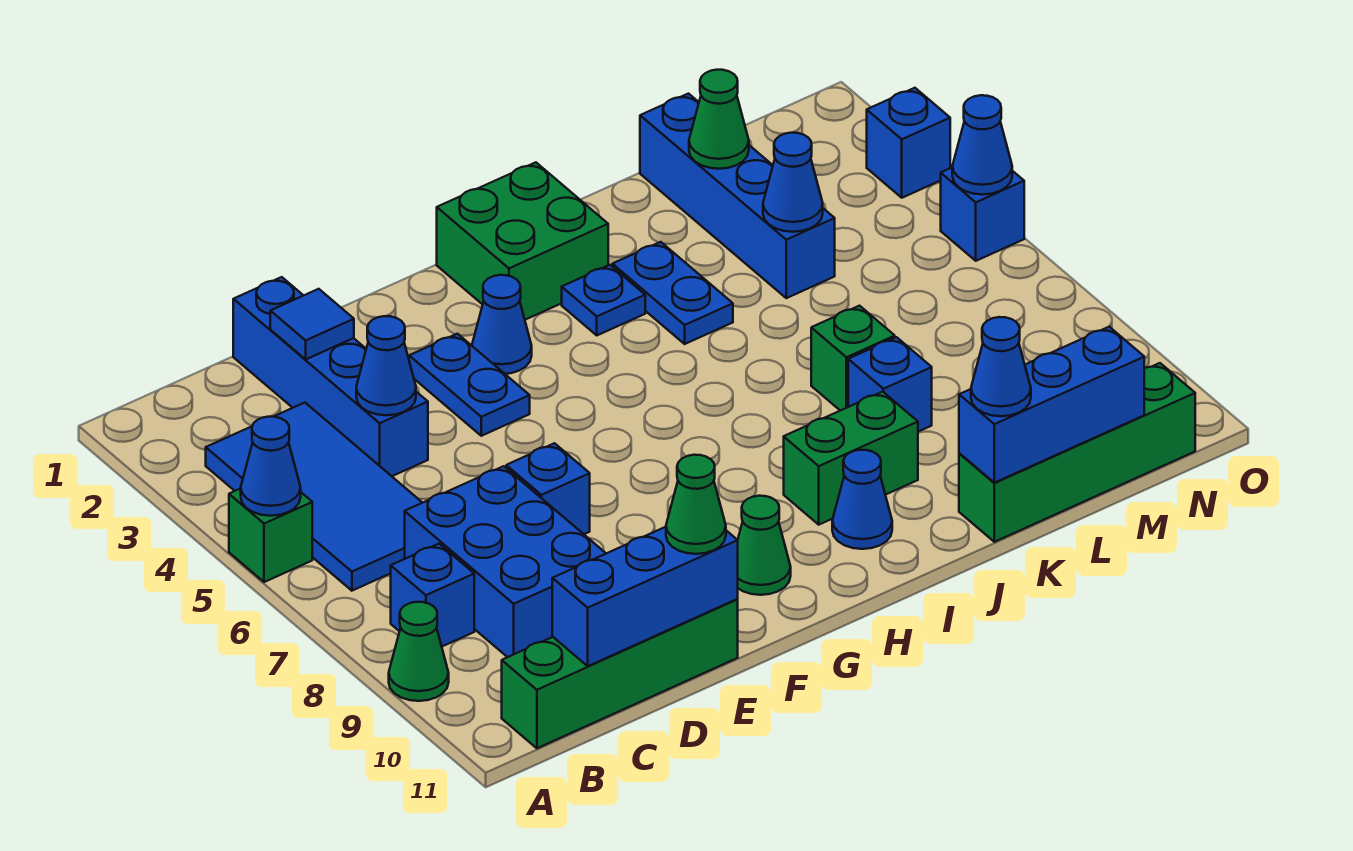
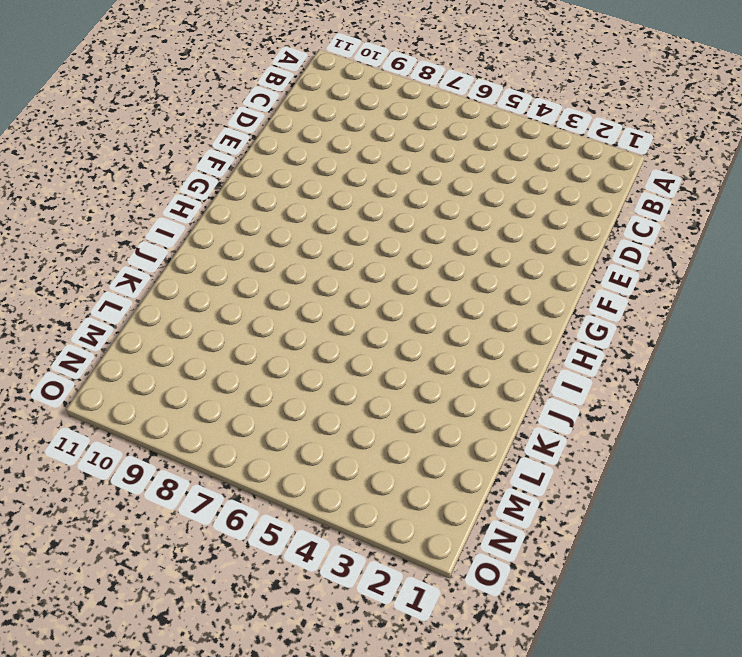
none -> green 1x1 brick [229,488,312,582]
none -> green 1x1 cone [389,602,449,701]
none -> blue 2x4 tile [206,403,422,591]
none -> blue 1x1 brick [391,544,474,646]

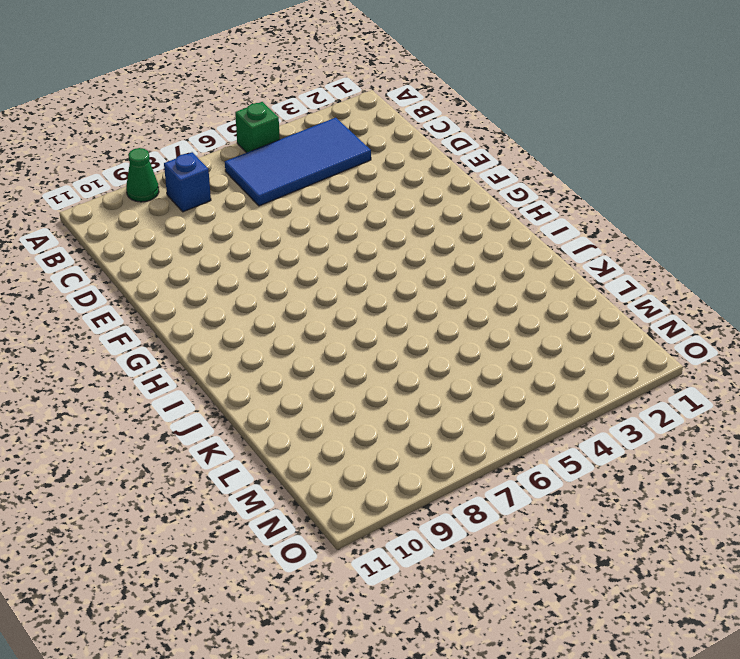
none -> green 1x4 brick [502,599,738,748]
none -> blue 2x3 brick [405,466,606,657]
none -> blue 1x4 brick [233,277,428,476]
none -> blue 1x1 brick [506,443,590,534]

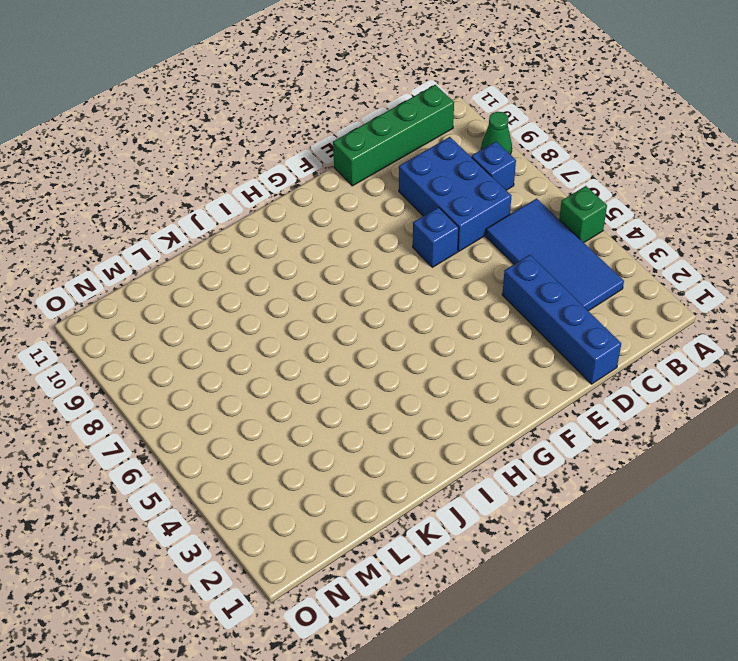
none -> blue 1x2 plate [409,334,530,436]
none -> blue 1x1 cone [472,275,532,374]
none -> green 1x1 cone [738,496,791,595]
none -> green 2x2 brick [437,162,608,320]

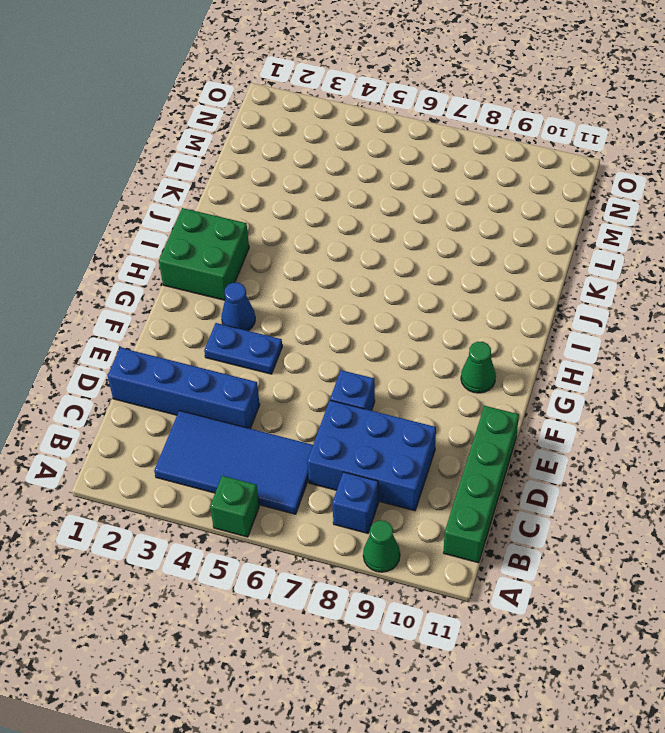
none -> blue 1x1 plate [562,265,645,335]
none -> green 1x2 brick [784,392,918,525]
none -> blue 1x1 cone [832,450,892,549]
none -> blue 1x2 plate [612,242,733,344]

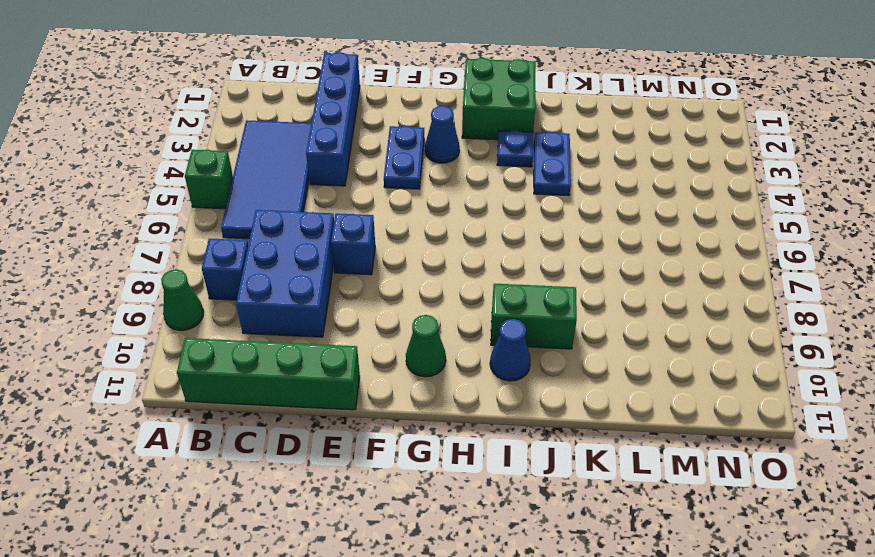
none -> green 1x1 brick [811,306,895,411]
none -> blue 1x1 brick [848,337,932,432]
none -> green 1x4 brick [959,363,1195,542]
none -> blue 1x4 brick [640,94,835,298]

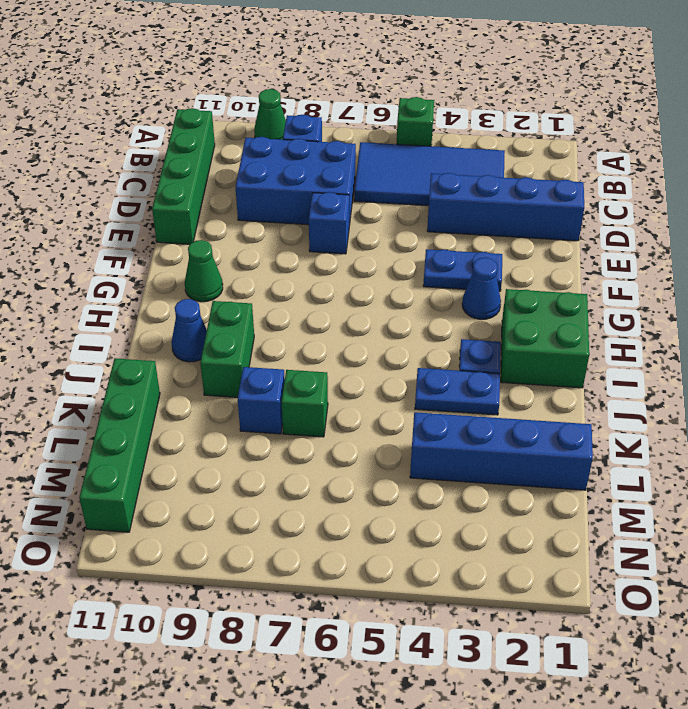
none -> blue 1x1 brick [867,88,950,198]
none -> blue 1x1 brick [941,168,1024,261]
none -> blue 1x1 cone [241,417,301,516]
none -> blue 1x3 brick [552,527,738,666]

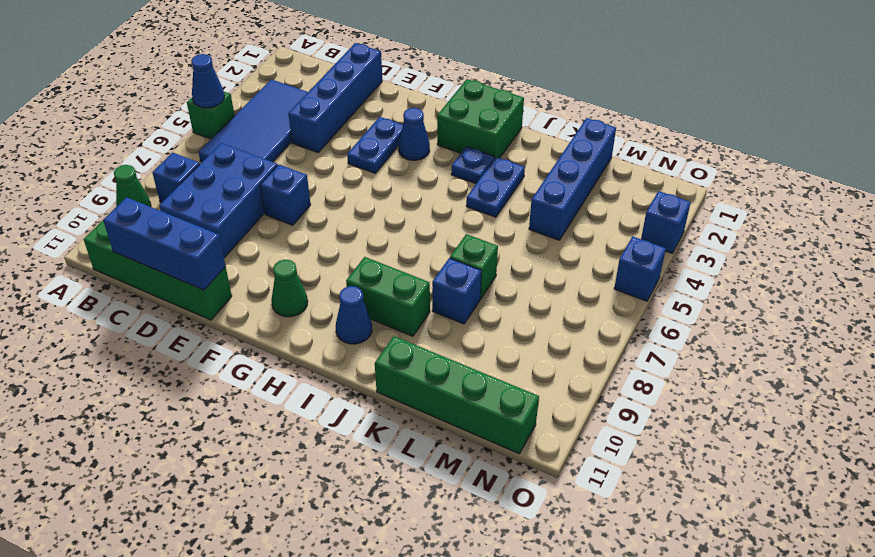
none -> blue 1x1 tile [270,289,354,359]
none -> blue 1x1 cone [356,316,416,415]
none -> blue 1x3 brick [959,327,1144,483]
none -> green 1x1 cone [689,70,749,169]

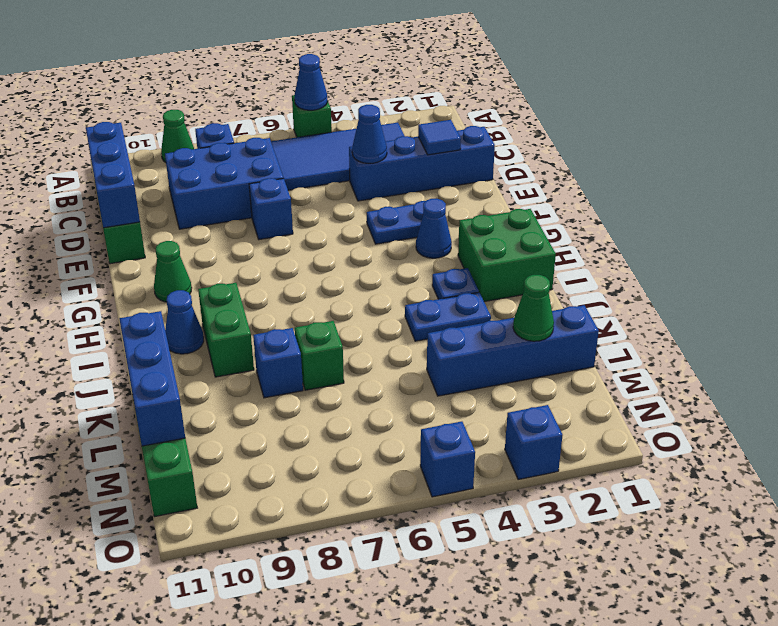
none -> blue 1x1 cone [763,133,823,232]
none -> blue 1x1 cone [952,95,1012,195]
none -> green 1x1 cone [666,455,726,554]
none -> blue 1x1 cone [971,317,1031,416]

